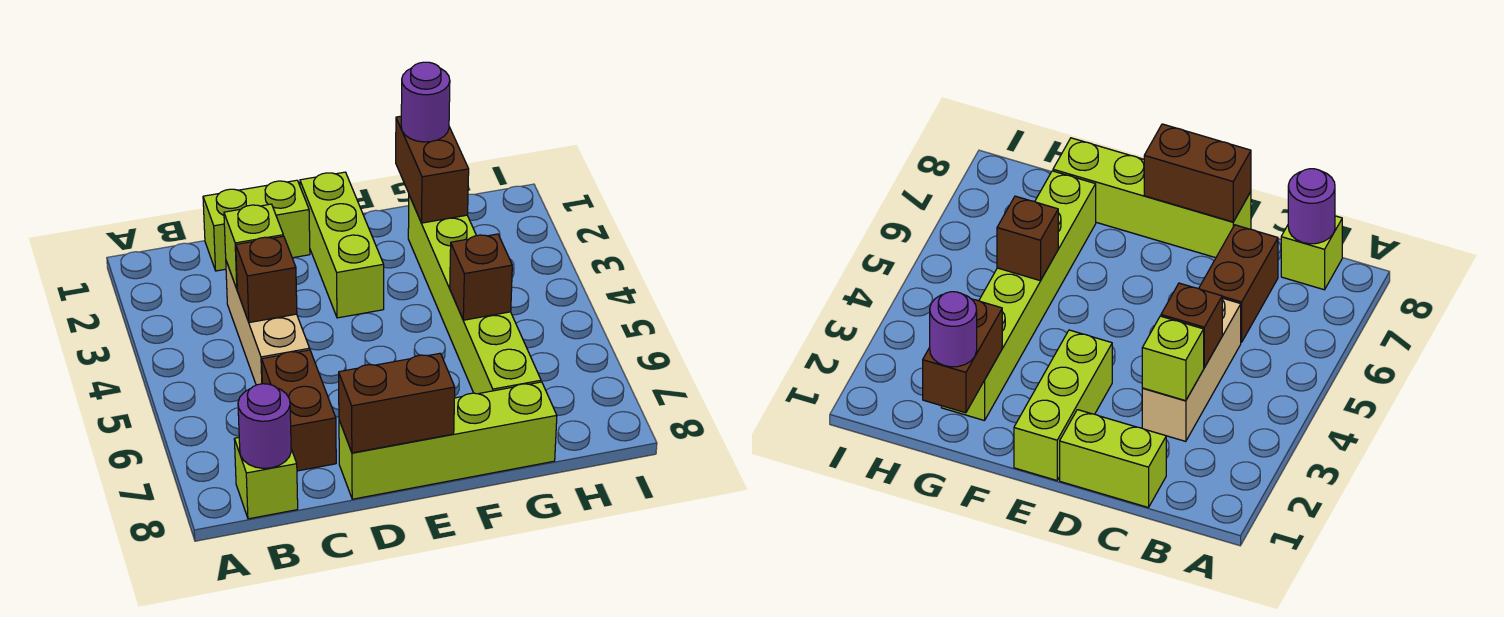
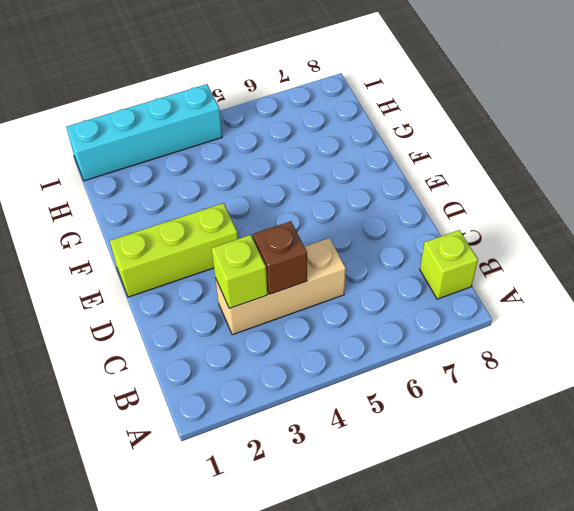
cyan 1x4 brick [66,84,222,181] -> none
none -> lime 1x2 brick [203,180,310,271]
none -> brown 1x2 brick [262,350,336,471]
none -> lime 1x4 brick [339,382,557,499]

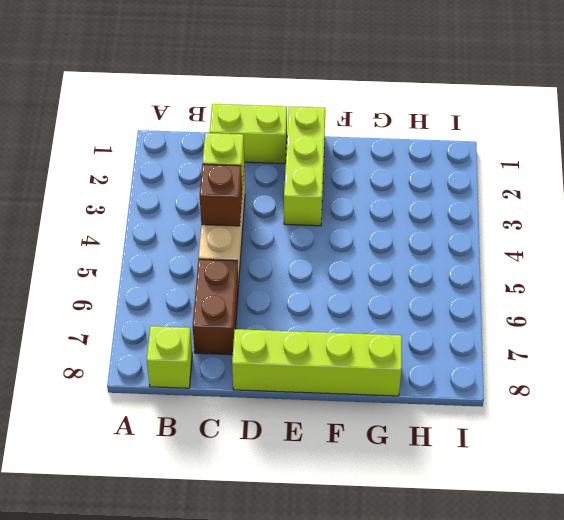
none -> lime 1x6 brick [408,196,541,394]
none -> purple 1x1 round brick [238,384,291,468]
none -> brown 1x2 brick [339,353,455,453]

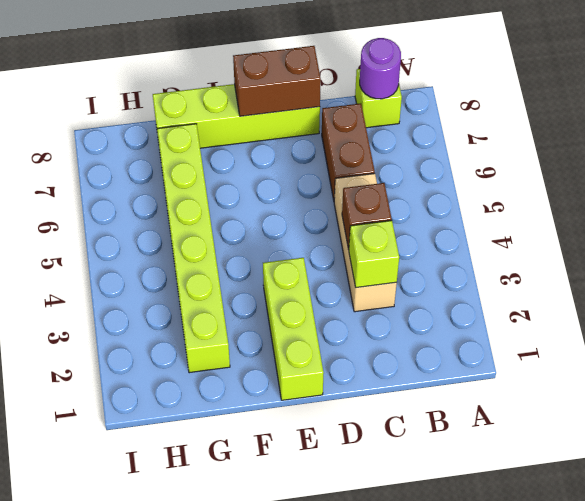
none -> lime 1x2 brick [203,180,310,271]
none -> brown 1x2 brick [396,116,469,223]
none -> brown 1x1 brick [450,234,512,320]

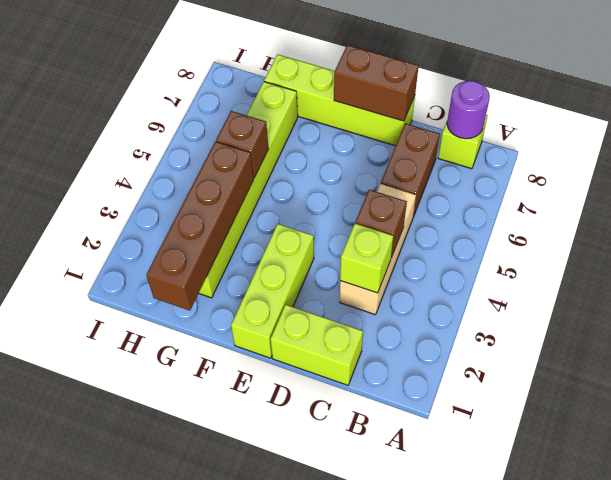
brown 1x4 brick [146,142,254,311] -> brown 1x2 brick [396,116,469,223]
none -> purple 1x1 round brick [401,62,450,142]

